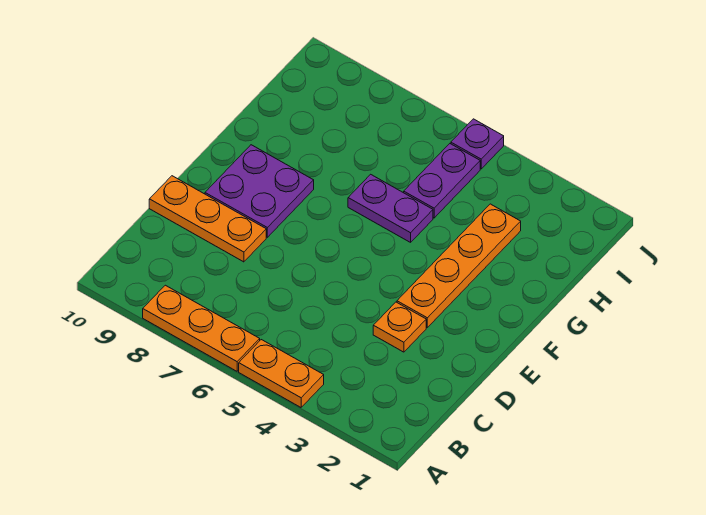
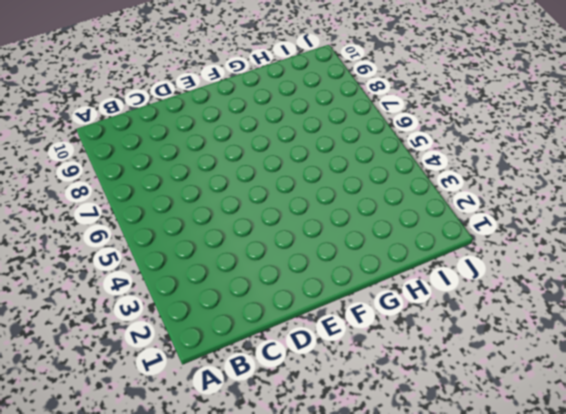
none -> orange 1x2 plate [239,340,324,407]
none -> orange 1x3 plate [143,285,260,371]

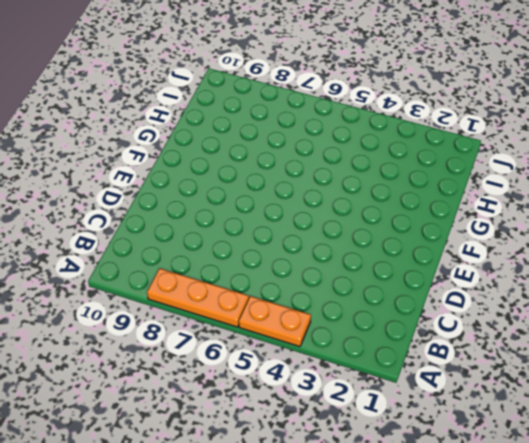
none -> orange 1x1 plate [373,302,426,352]
none -> orange 1x3 plate [149,176,266,262]

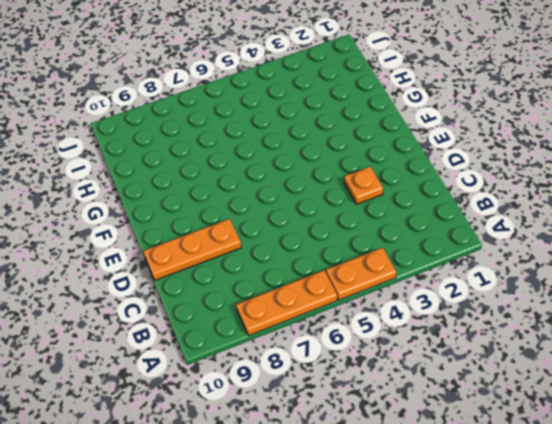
none -> orange 1x4 plate [397,204,521,327]
none -> purple 2x2 plate [205,145,314,237]

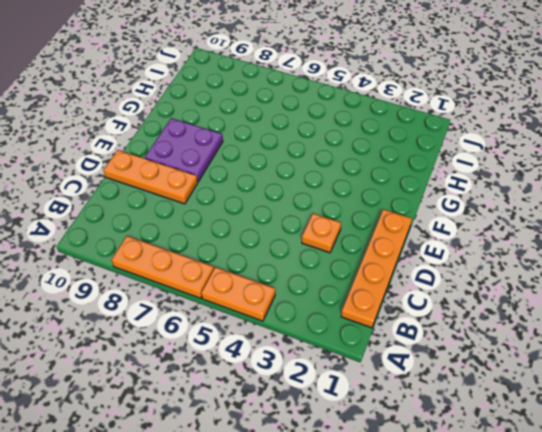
orange 1x4 plate [341,209,412,328] -> orange 1x4 plate moved to [397,204,521,327]
none -> purple 1x2 plate [348,174,433,242]
none -> purple 1x2 plate [404,144,480,218]

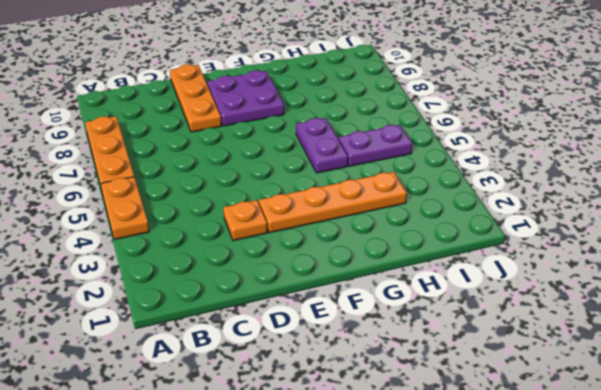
none -> purple 1x1 plate [451,119,504,169]

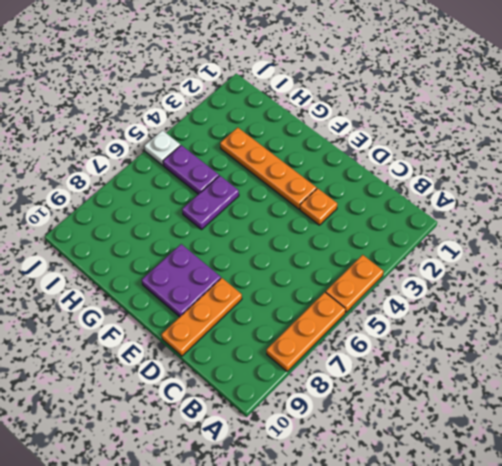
white 1x1 plate [144,130,180,165] -> purple 1x1 plate [451,119,504,169]

